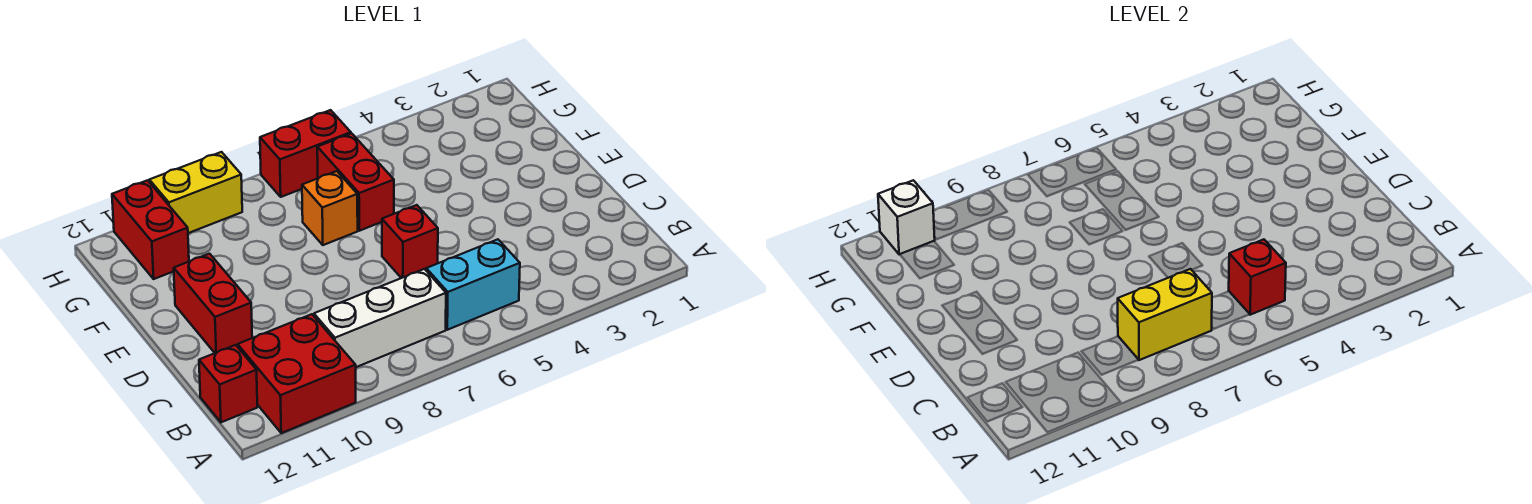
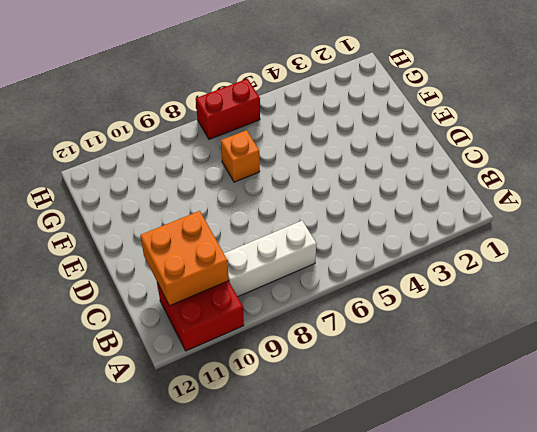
orange 2x2 brick [140,211,229,306] -> none
none -> cyan 1x2 brick [426,239,520,330]
none -> red 1x1 brick [199,345,257,422]
none -> red 1x1 brick [382,205,438,278]

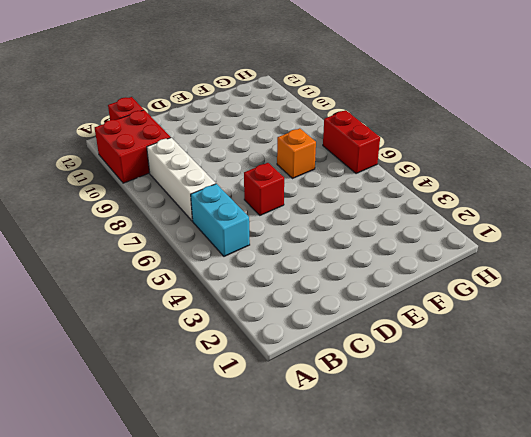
none -> red 1x2 brick [174,254,252,353]
none -> red 1x2 brick [317,133,394,231]
none -> red 1x2 brick [112,180,189,279]

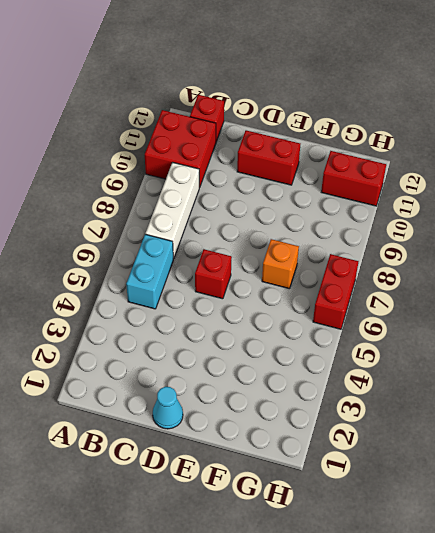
cyan 1x1 cone [153,387,183,429] -> none
none -> red 1x2 brick [317,133,394,231]
none -> yellow 1x2 brick [149,152,242,233]
none -> red 1x1 brick [1229,239,1286,315]

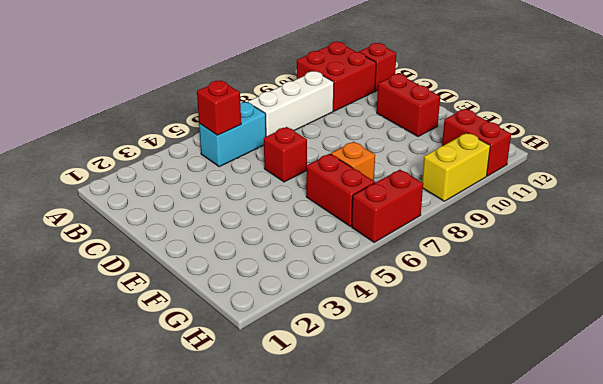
none -> yellow 1x2 brick [1118,269,1212,360]
none -> white 1x1 brick [878,180,935,255]

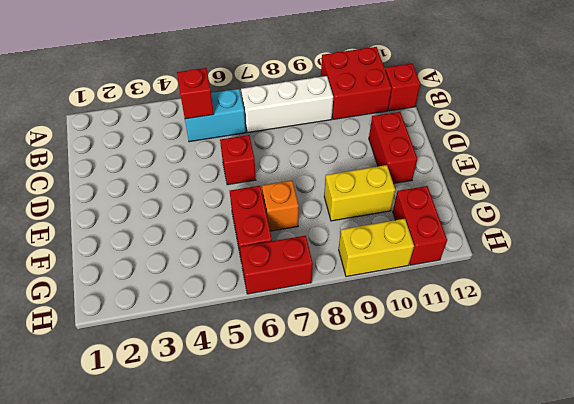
yellow 1x2 brick [324,165,395,221] -> yellow 1x2 brick moved to [1118,269,1212,360]
none -> white 1x1 brick [878,180,935,255]

